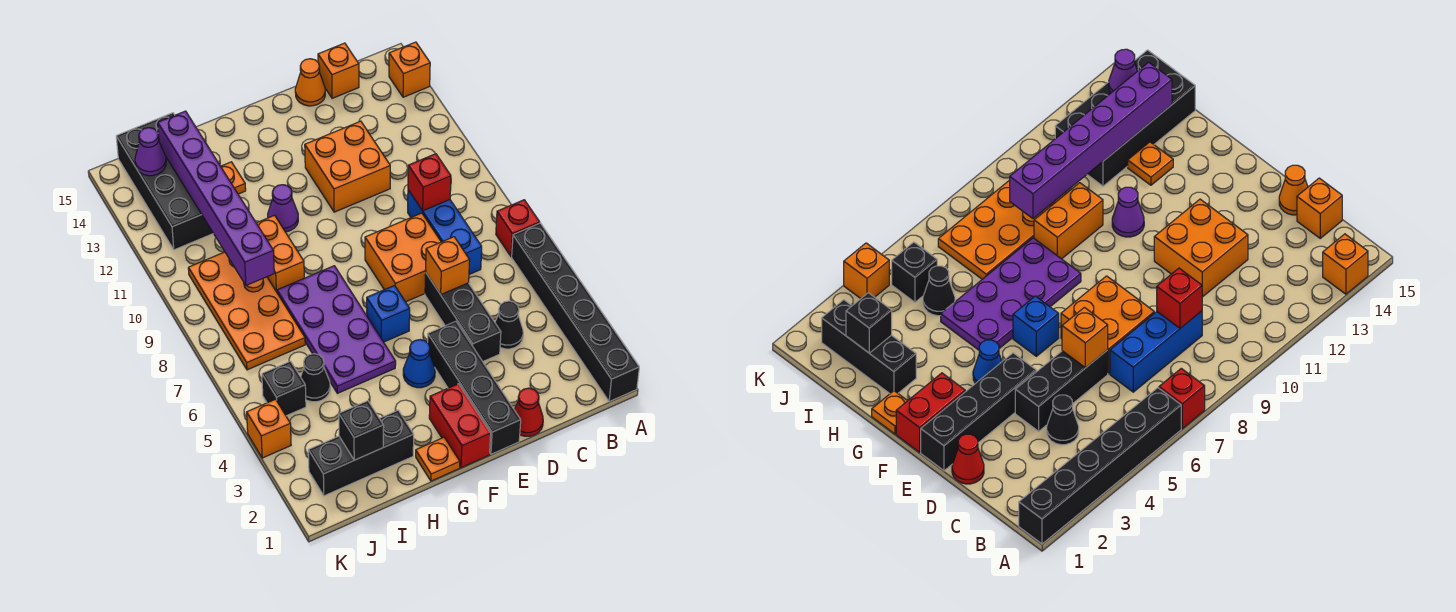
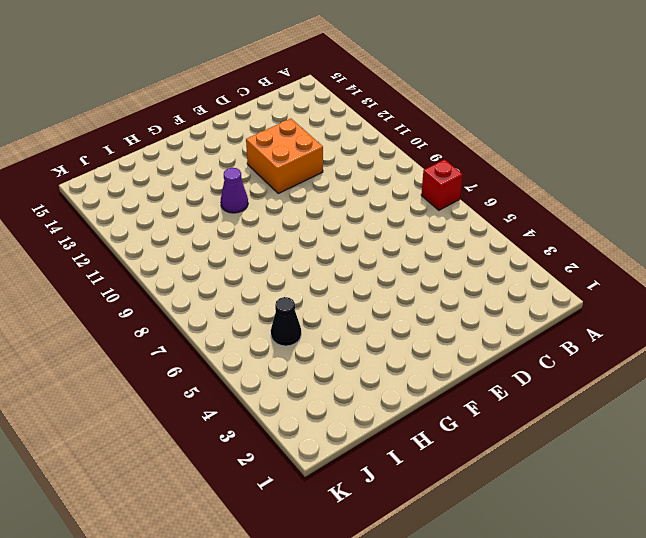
none -> black 1x6 brick [512,223,639,401]
none -> orange 1x1 brick [389,42,430,97]
none -> black 1x1 cone [495,301,523,349]
none -> blue 1x3 brick [408,190,482,274]

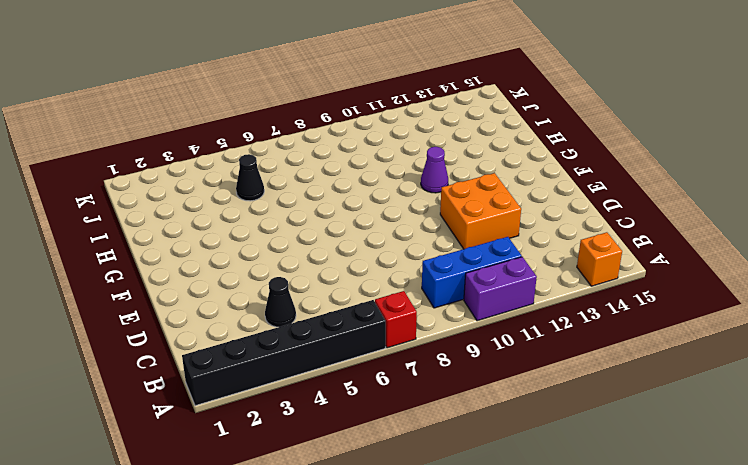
purple 1x2 brick [464,257,537,321] -> none
blue 1x3 brick [422,237,522,308] -> blue 1x3 brick moved to [408,190,482,274]
none -> orange 1x1 brick [318,43,359,98]
none -> red 1x1 cone [514,388,543,436]
none -> black 1x3 brick [425,274,501,361]
none -> orange 2x2 brick [365,213,441,302]

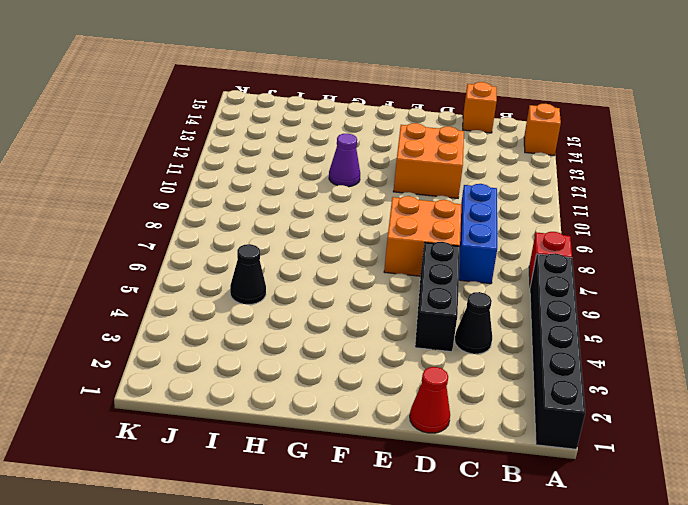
none -> orange 1x1 cone [295,59,325,106]
none -> black 1x4 brick [428,321,521,454]
none -> red 1x2 brick [429,384,491,468]
none -> blue 1x1 cone [403,340,435,388]

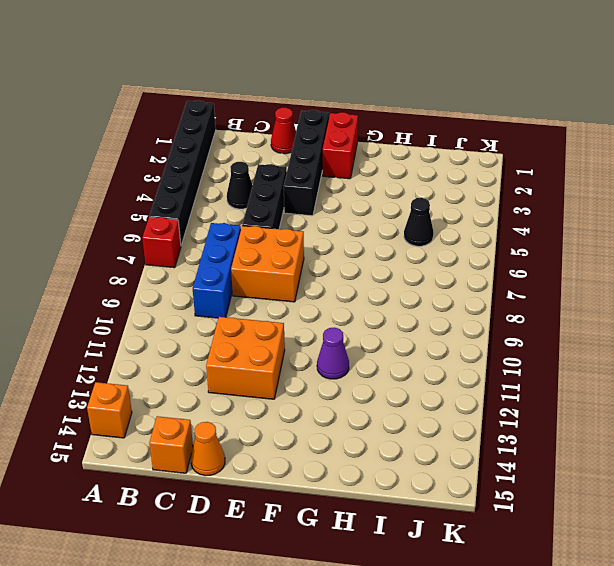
none -> blue 1x1 cone [403,340,435,388]
none -> blue 1x1 brick [367,286,410,342]
none -> orange 1x1 plate [416,437,460,481]
none -> purple 2x4 plate [277,266,396,393]

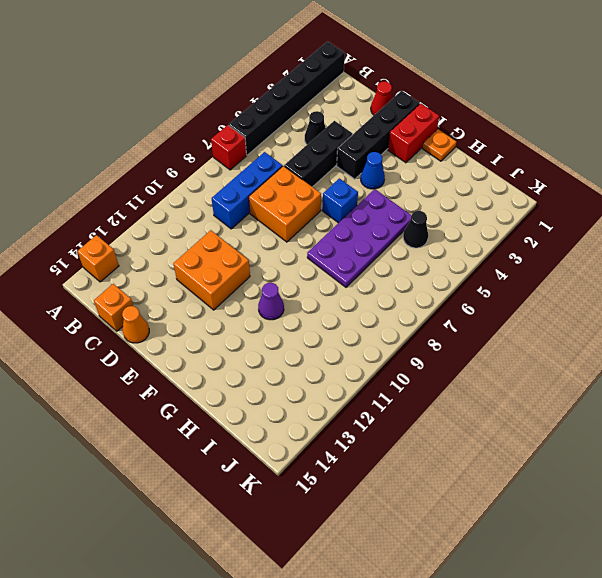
none -> black 1x3 brick [308,410,414,496]
none -> orange 1x2 brick [257,215,304,292]
none -> orange 1x1 plate [221,162,246,194]
none -> orange 2x4 plate [188,252,305,370]

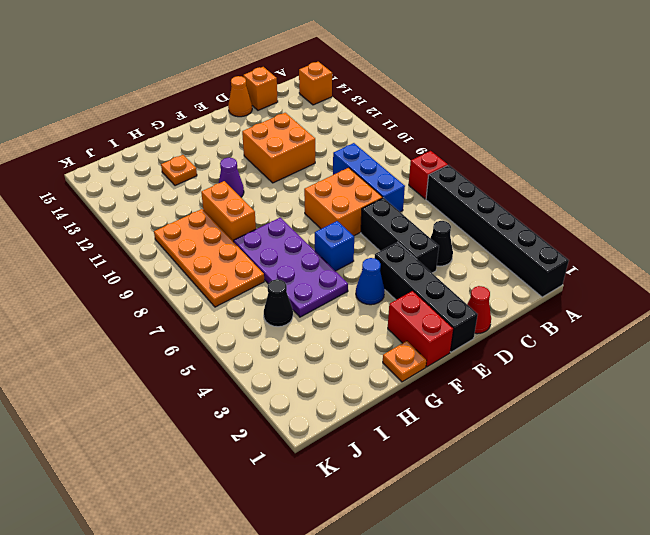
none -> black 1x3 brick [308,410,414,496]
none -> black 2x4 brick [116,113,213,250]
none -> black 1x1 brick [262,361,306,416]
none -> orange 1x1 brick [247,399,291,458]

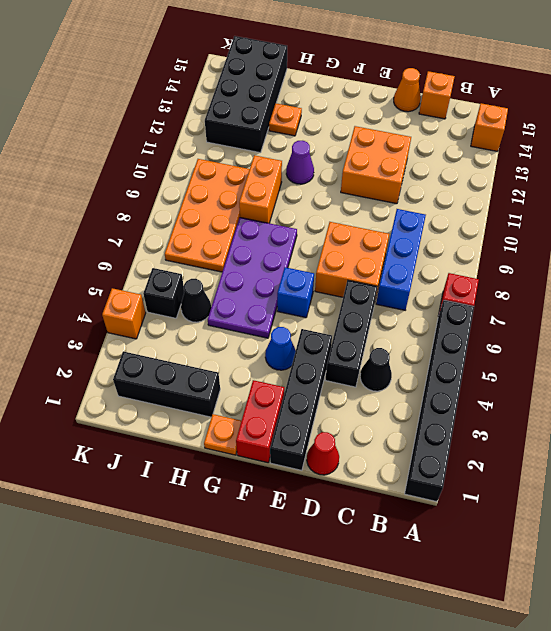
none -> red 1x1 brick [408,154,451,211]
none -> orange 1x1 brick [426,237,470,294]
none -> black 1x1 brick [339,401,384,460]
none -> purple 1x6 brick [158,111,274,285]

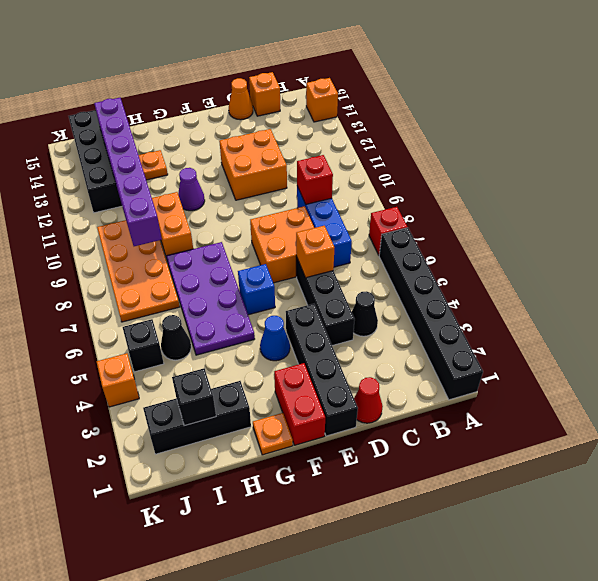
none -> purple 1x1 cone [135,128,166,176]

